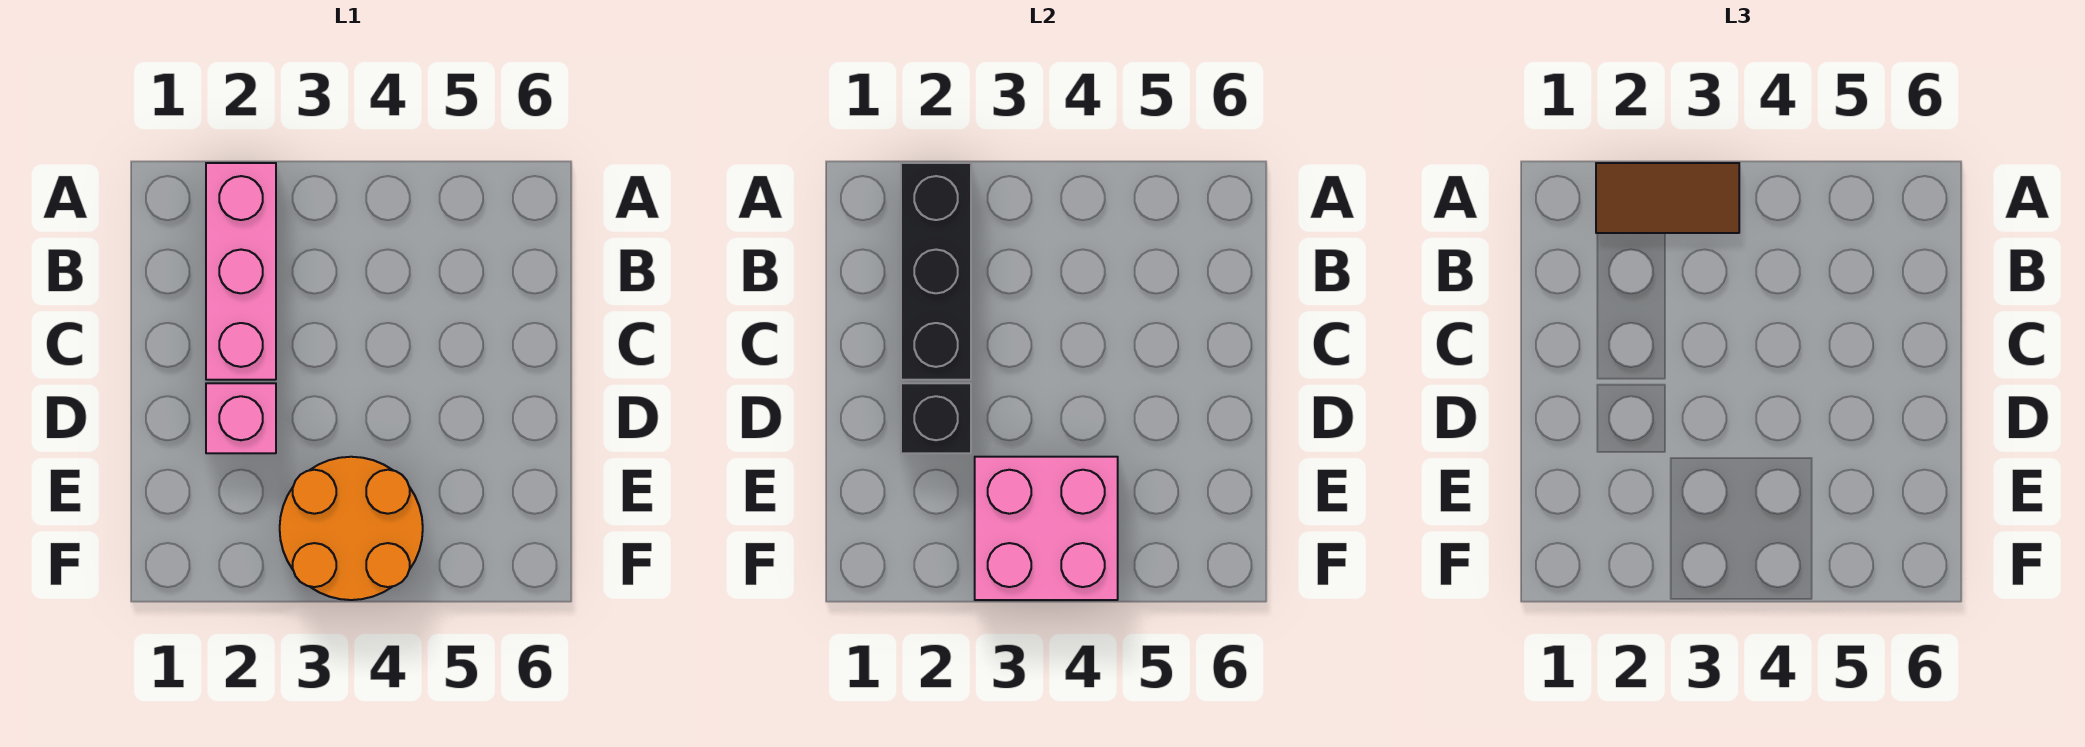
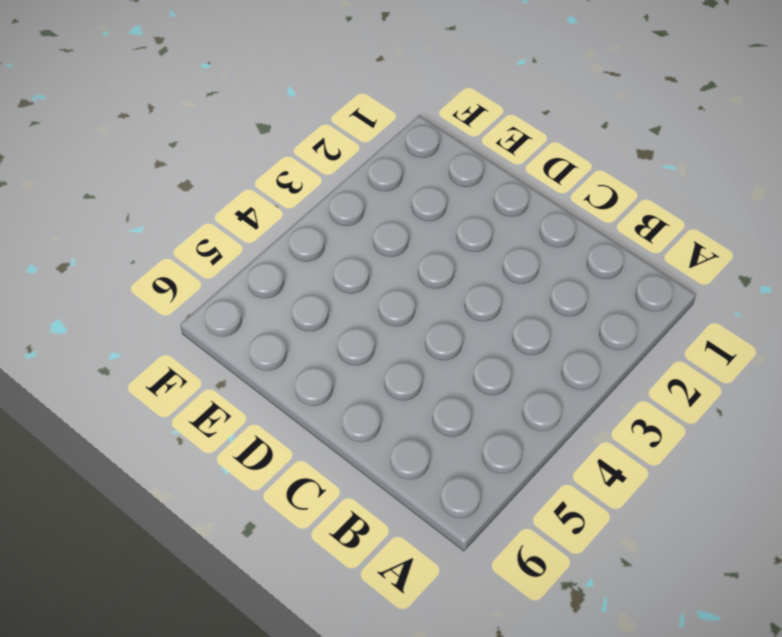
none -> pink 1x3 brick [206,163,276,380]
none -> pink 1x1 brick [206,383,276,453]

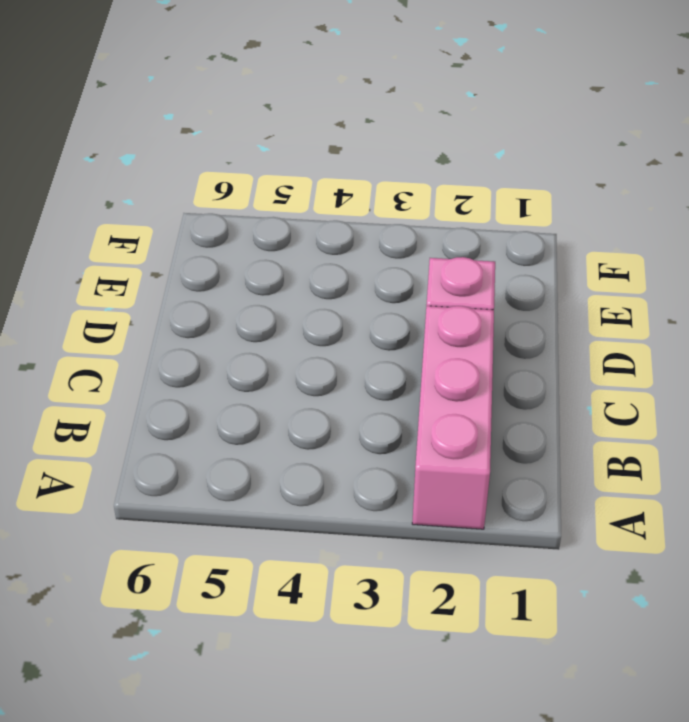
none -> orange 2x2 round brick [280,457,423,600]
none -> black 1x3 brick [901,163,971,380]

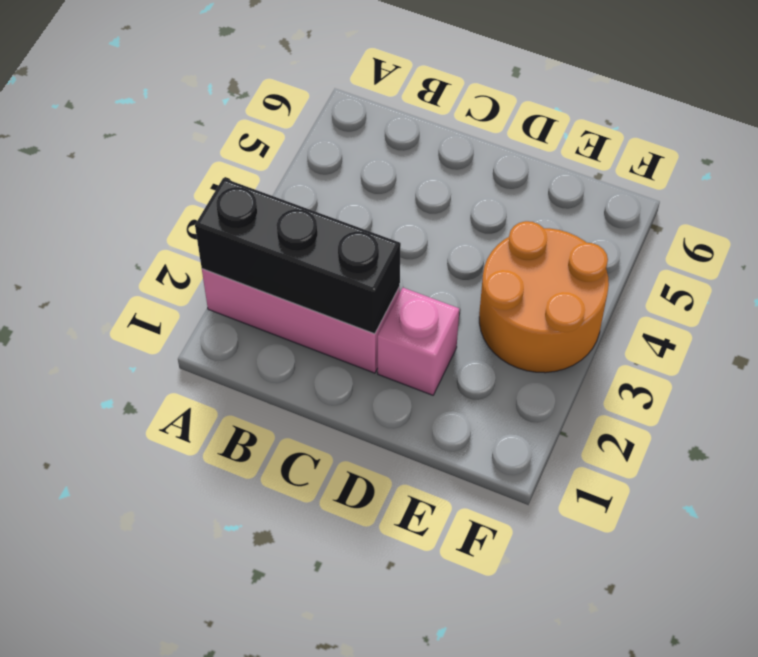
none -> black 1x1 brick [901,383,971,453]
none -> pink 2x2 brick [975,457,1118,600]

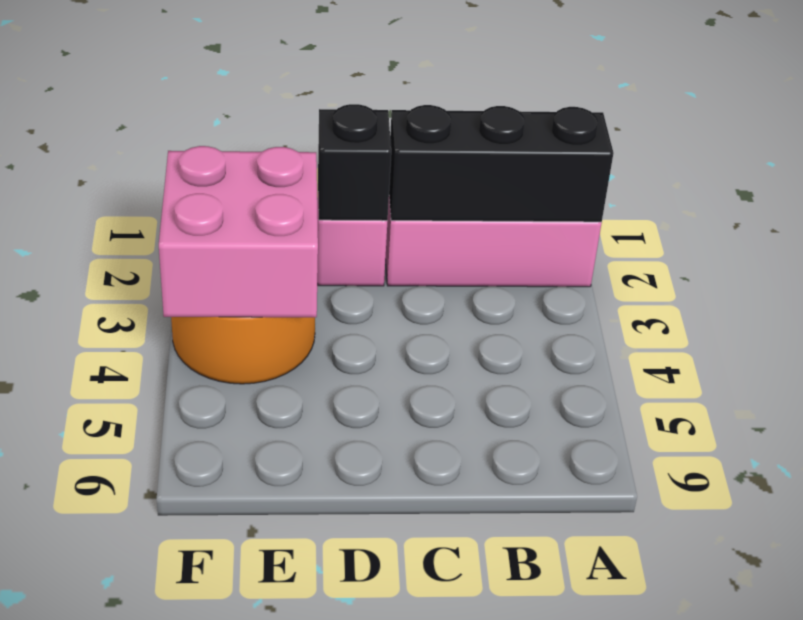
none -> brown 1x2 tile [1596,163,1739,233]

